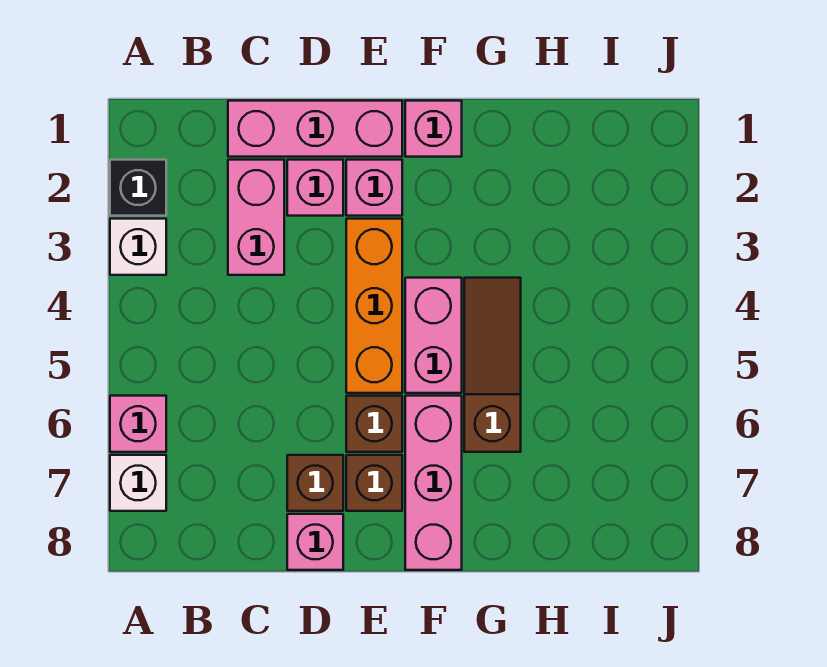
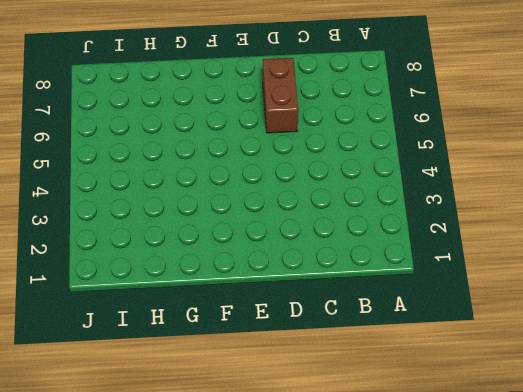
brown 1x2 brick [263,58,298,133] -> brown 1x1 brick [287,455,343,511]
none -> black 1x1 brick [110,160,166,216]
none -> white 1x1 brick [110,219,166,275]
none -> pink 1x1 brick [110,396,166,452]

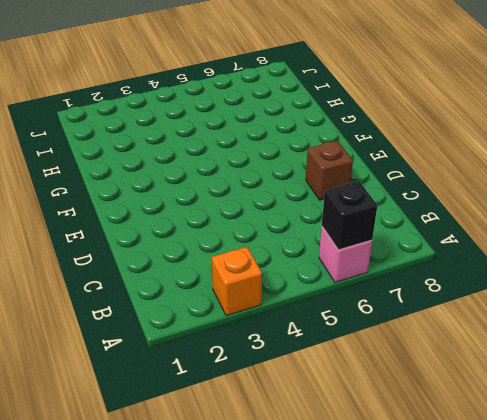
orange 1x1 brick [212,247,262,316] -> white 1x1 brick [110,219,166,275]
black 1x1 brick [322,181,378,250] -> black 1x1 brick moved to [110,160,166,216]
none -> white 1x1 brick [110,455,166,511]
none -> pink 1x3 brick [228,101,402,157]
none -> pink 1x2 brick [228,160,284,275]

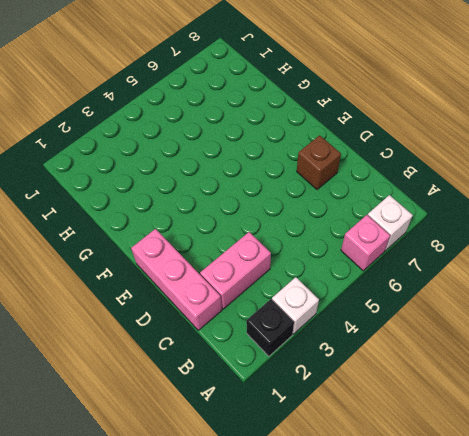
none -> pink 1x1 brick [287,160,343,216]
none -> pink 1x1 brick [287,514,343,570]
none -> pink 1x1 brick [346,160,402,216]

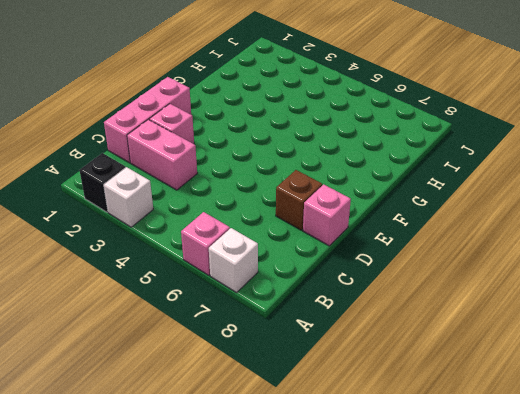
none -> pink 1x1 brick [346,160,402,216]
none -> orange 1x3 brick [346,219,402,393]
none -> brown 1x1 brick [346,396,402,452]

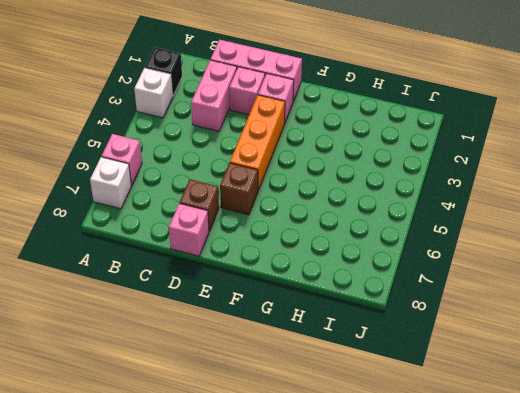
none -> brown 1x1 brick [346,455,402,511]
none -> pink 1x1 brick [405,101,462,157]
none -> pink 1x2 brick [405,278,462,393]

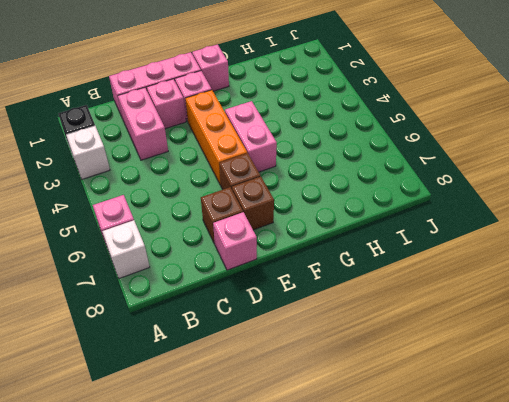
none -> pink 1x3 brick [405,396,462,570]
none -> brown 1x3 slope [464,278,521,452]

